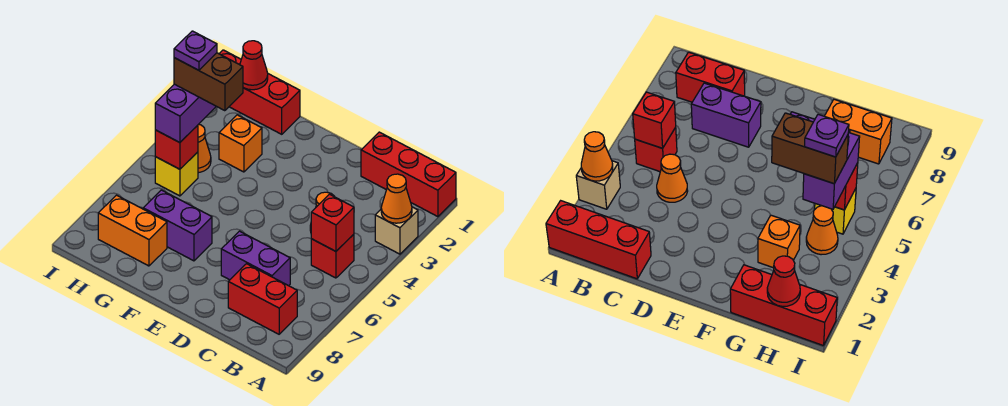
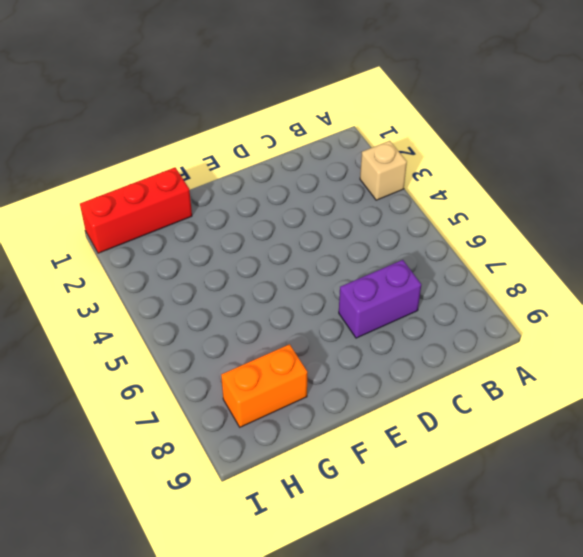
none -> red 1x3 brick [361,132,456,217]
none -> red 1x1 brick [311,234,354,278]
none -> red 1x2 brick [228,264,297,334]

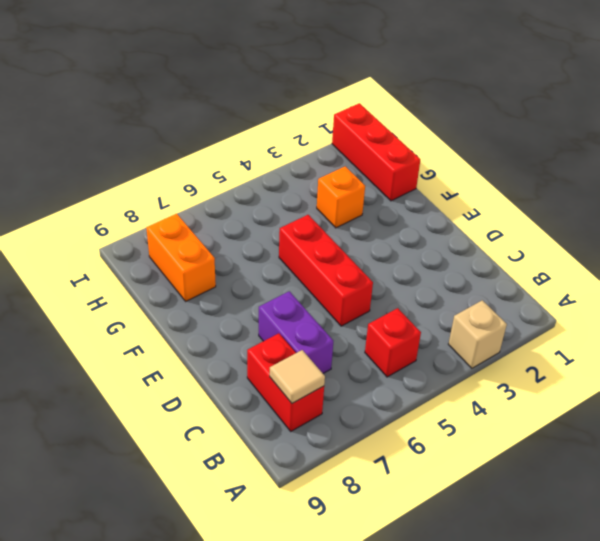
tan 1x1 tile [270,350,325,403] -> none
red 1x3 brick [279,215,373,326] -> red 1x3 brick moved to [361,132,456,217]
none -> orange 1x1 cone [657,154,688,202]
none -> purple 1x2 brick [143,190,212,261]
none -> orange 1x1 cone [198,124,211,173]

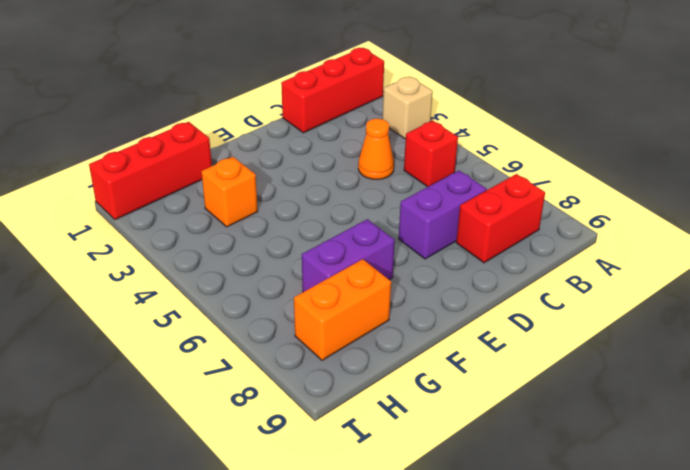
none -> orange 1x1 cone [198,124,211,173]
none -> yellow 1x1 brick [155,152,198,196]
none -> orange 1x1 cone [381,174,412,223]

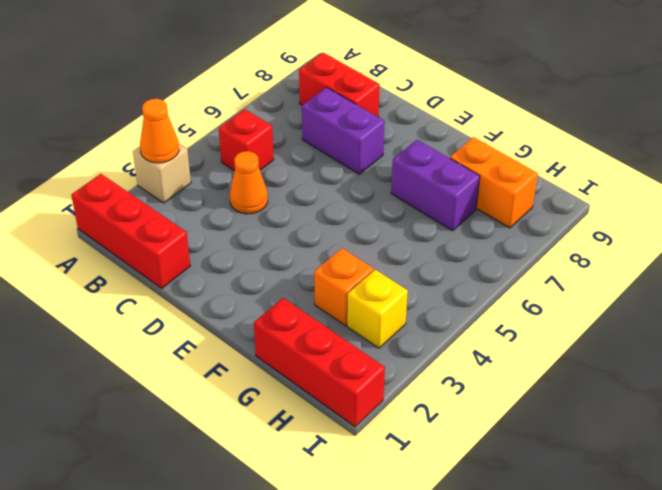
yellow 1x1 brick [347,270,408,348] -> yellow 1x1 brick moved to [155,152,198,196]
none -> orange 1x1 cone [198,124,211,173]
none -> red 1x1 brick [311,194,354,251]
none -> red 1x1 cone [240,41,268,90]

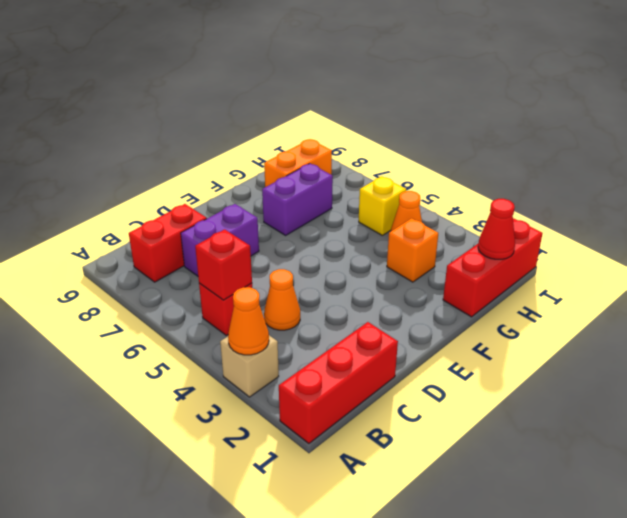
none -> red 1x1 brick [155,125,198,169]
none -> purple 1x2 brick [155,84,216,143]
none -> brown 1x2 brick [174,53,243,111]

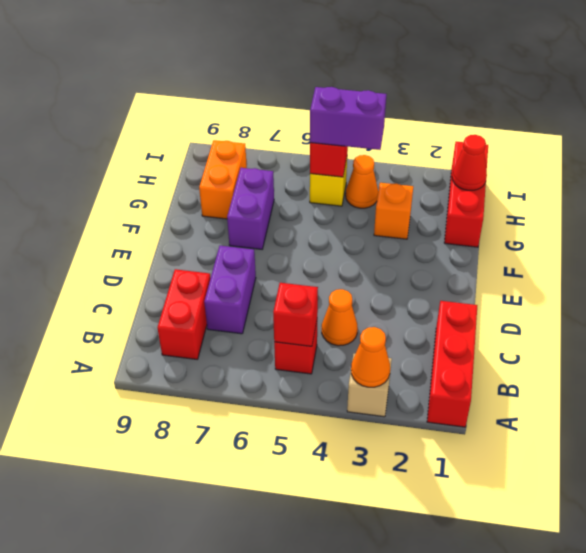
none -> brown 1x2 brick [174,53,243,111]
none -> purple 1x1 plate [174,31,217,70]

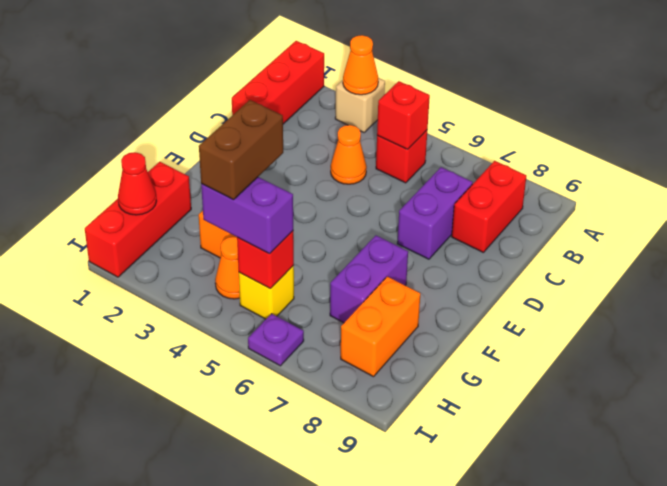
purple 1x1 plate [248,314,304,366] -> purple 1x1 plate moved to [174,31,217,70]

